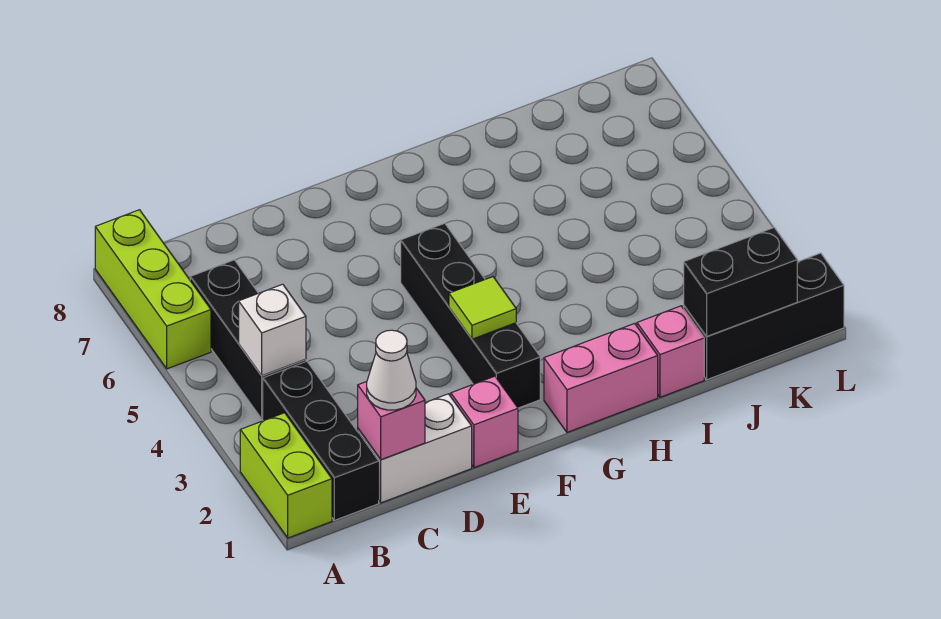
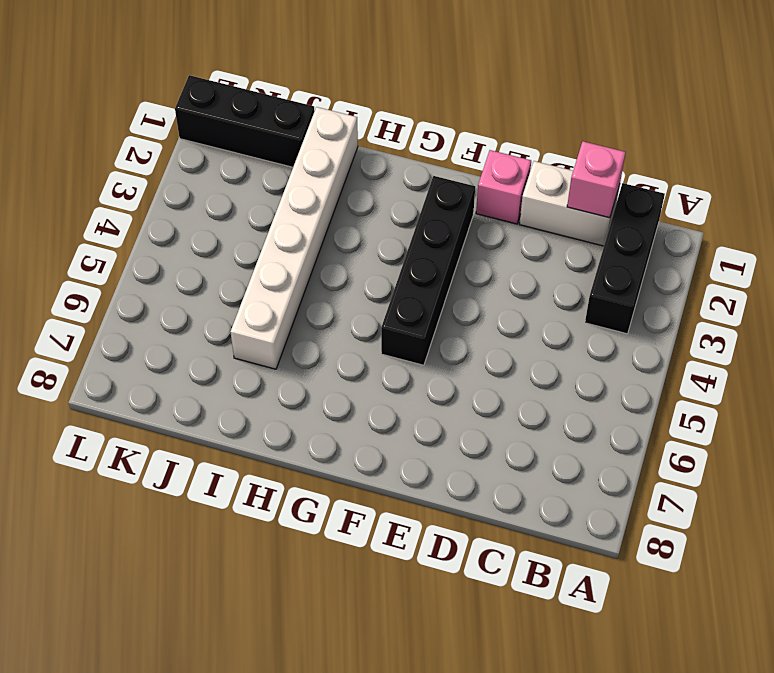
white 1x6 brick [231,107,358,369] -> pink 1x1 brick [637,306,704,397]
none -> lime 1x2 brick [240,413,332,538]
none -> lime 1x3 brick [95,210,211,369]
none -> black 1x3 brick [190,260,306,419]

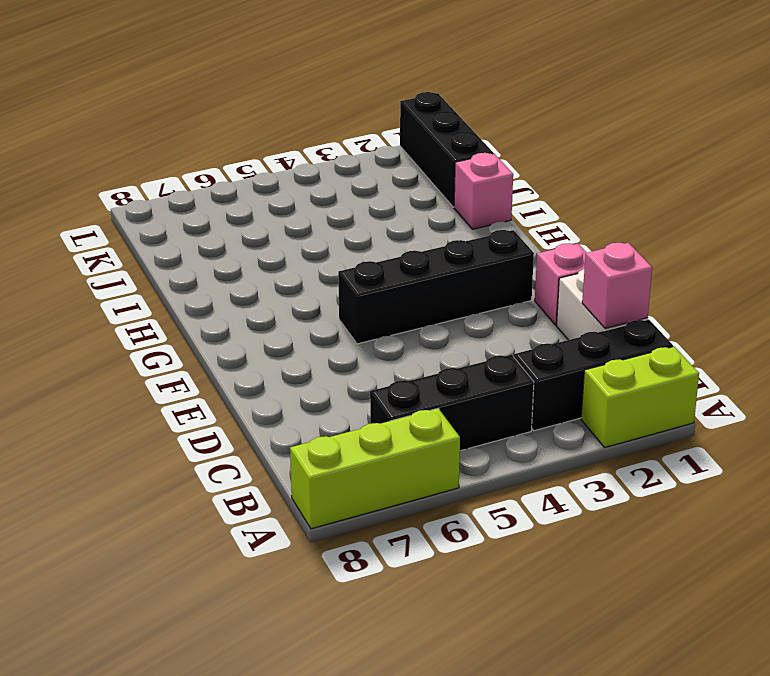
none -> pink 1x2 brick [544,323,658,432]
none -> white 1x1 brick [239,284,306,376]
none -> lime 1x1 tile [449,277,516,339]

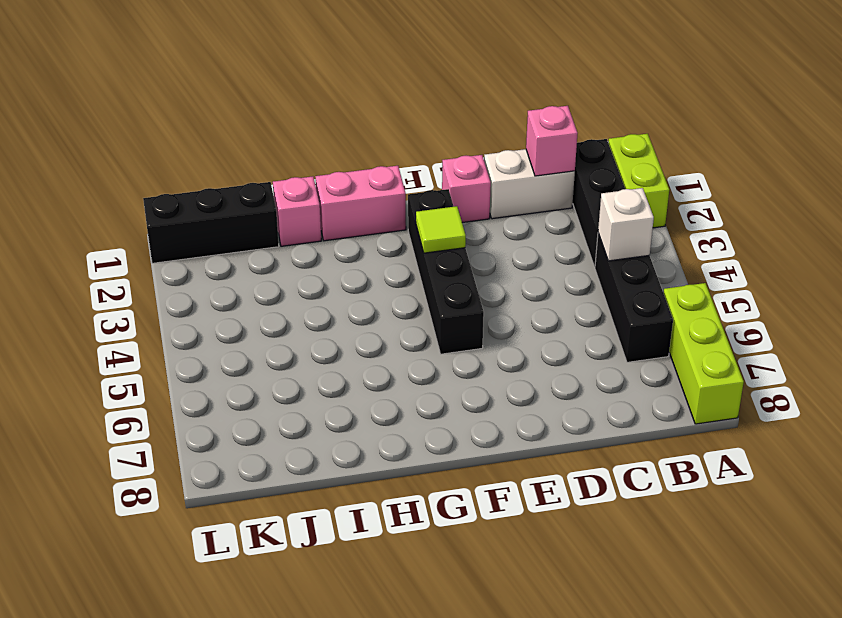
none -> black 1x2 brick [684,228,798,336]
none -> white 1x1 cone [367,330,416,410]

